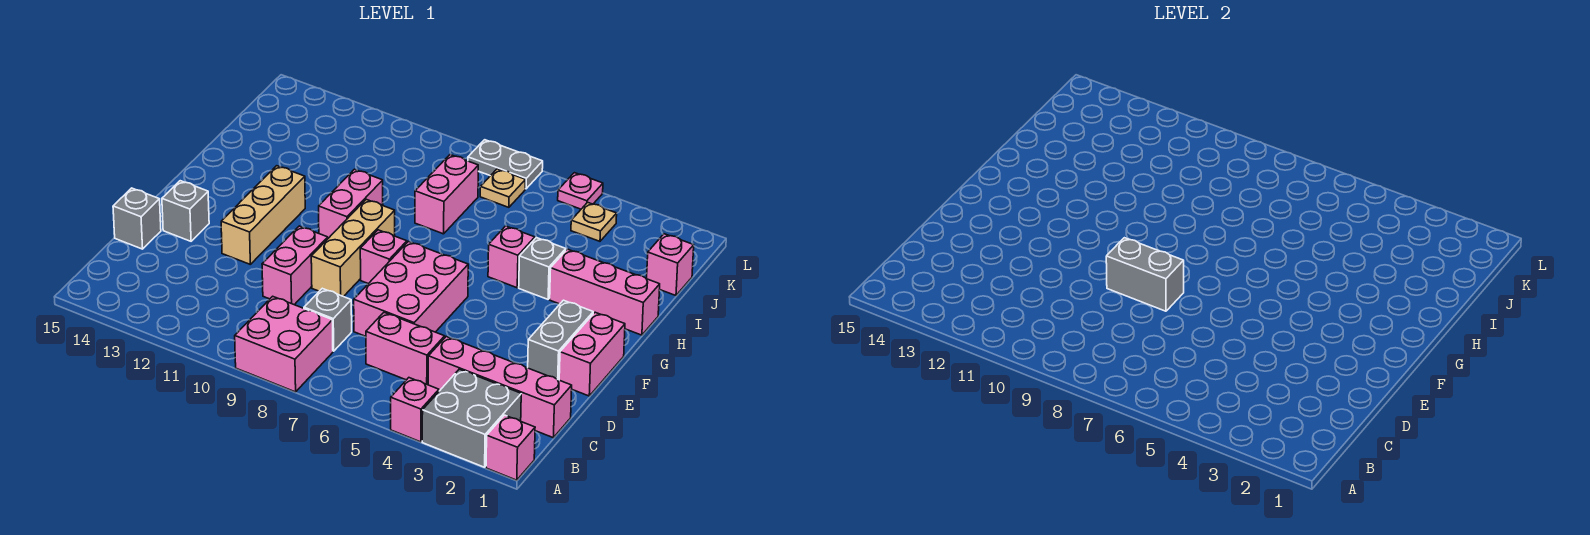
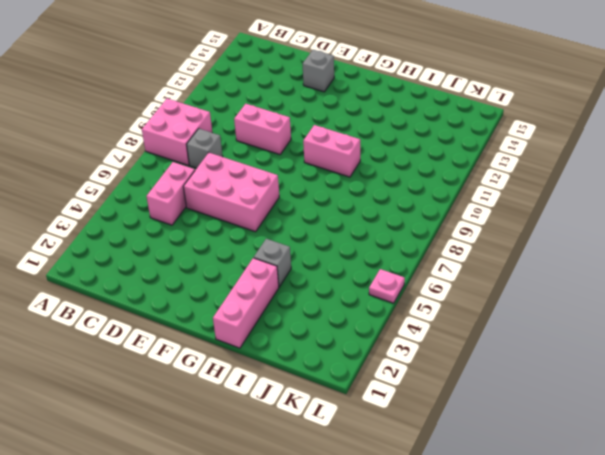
none -> pink 1x1 brick [486,415,535,480]
none -> grey 2x2 brick [422,369,521,467]
none -> pink 1x1 brick [391,378,439,442]

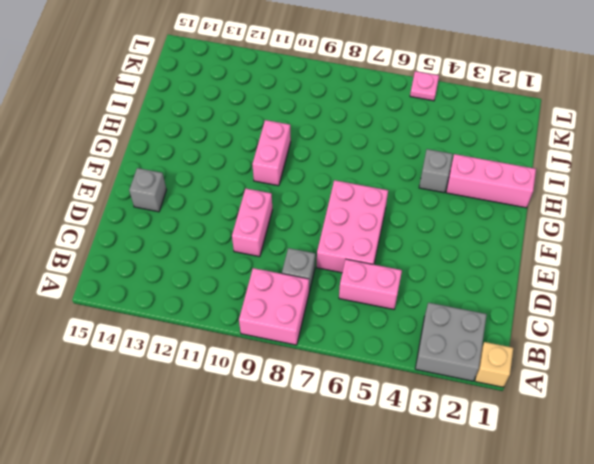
tan 1x1 brick [475,342,513,387] -> pink 1x1 brick [486,415,535,480]
none -> pink 1x1 brick [391,378,439,442]
none -> pink 1x4 brick [428,337,572,438]
none -> grey 1x1 brick [113,188,161,249]

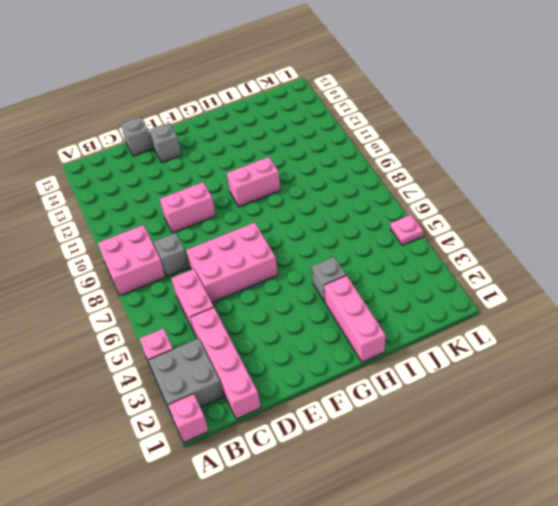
none -> pink 1x2 brick [559,312,625,396]
none -> grey 1x2 brick [528,300,593,380]
none -> tan 1x3 brick [311,199,395,297]

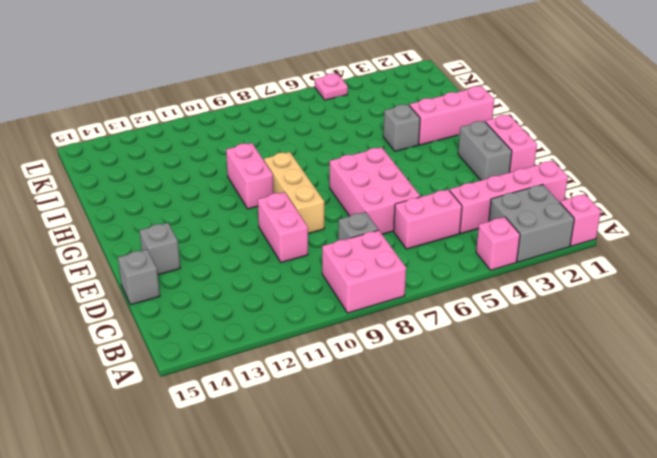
none -> tan 1x3 brick [221,166,305,264]
none -> pink 1x1 brick [360,230,407,284]
none -> pink 1x1 brick [488,226,535,288]

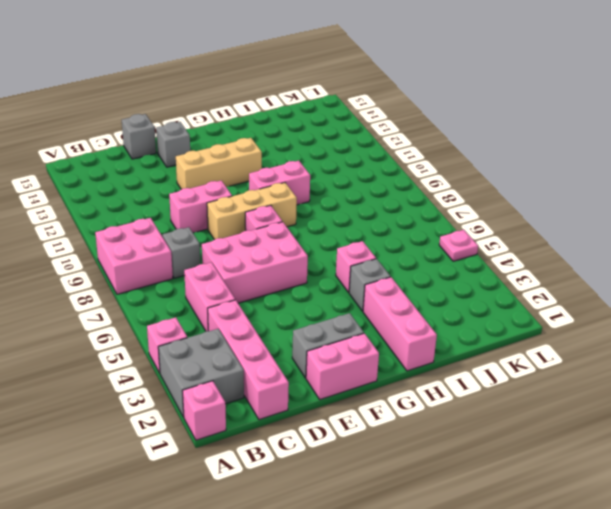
none -> pink 1x2 brick [415,155,479,234]
none -> pink 1x1 brick [647,234,694,296]
none -> tan 1x1 plate [571,202,617,241]

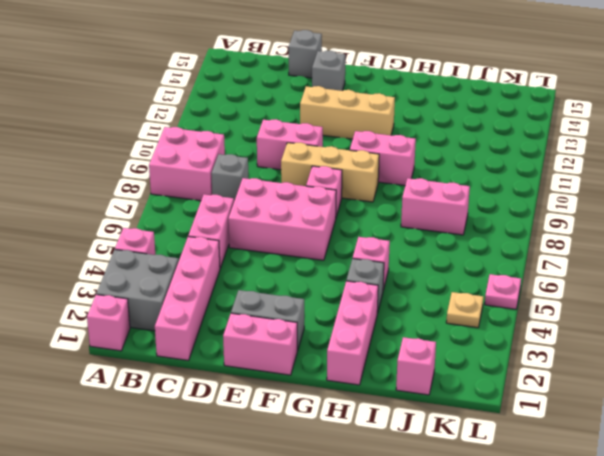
none -> tan 1x1 plate [480,169,526,207]
none -> grey 1x2 plate [468,140,543,189]
none -> grey 1x2 brick [1106,238,1184,311]

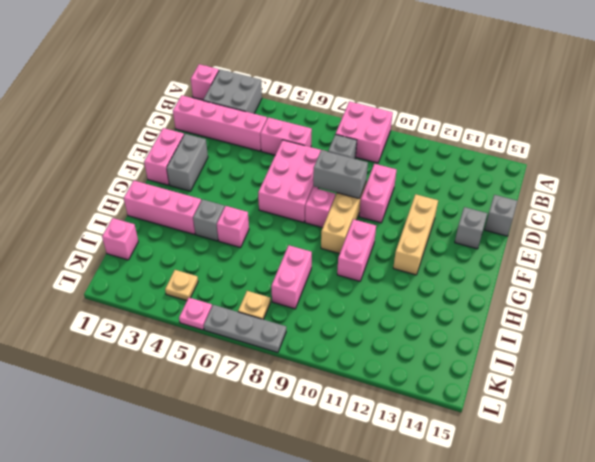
grey 1x3 plate [204,305,286,352] -> grey 1x2 plate [468,140,543,189]
none -> pink 1x1 brick [391,378,439,442]

